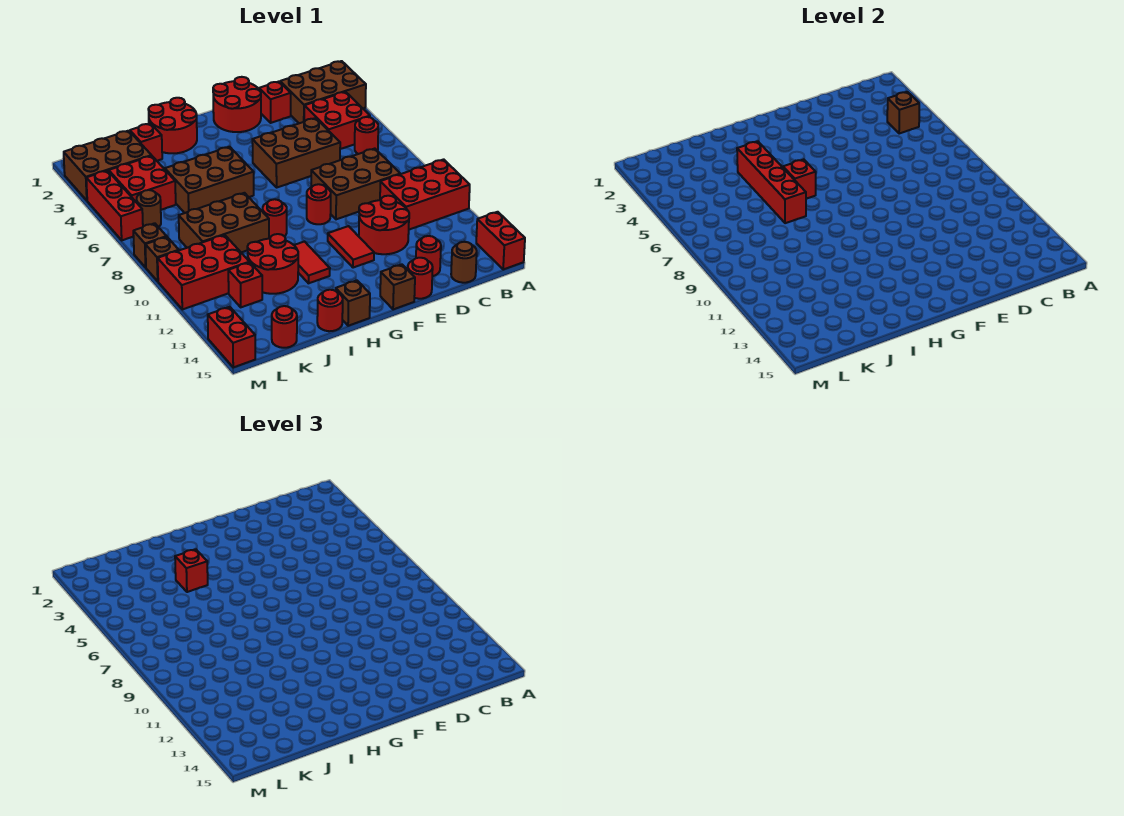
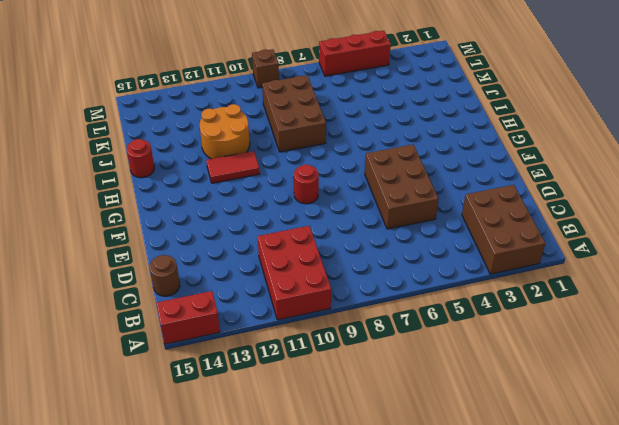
orange 2x2 round brick [200,104,250,159] -> red 2x2 round brick [247,234,298,294]
none -> red 2x2 brick [304,92,370,149]
none -> red 1x1 round brick [355,117,378,154]
none -> brown 2x3 brick [311,149,400,219]
none -> red 1x1 brick [259,82,291,123]

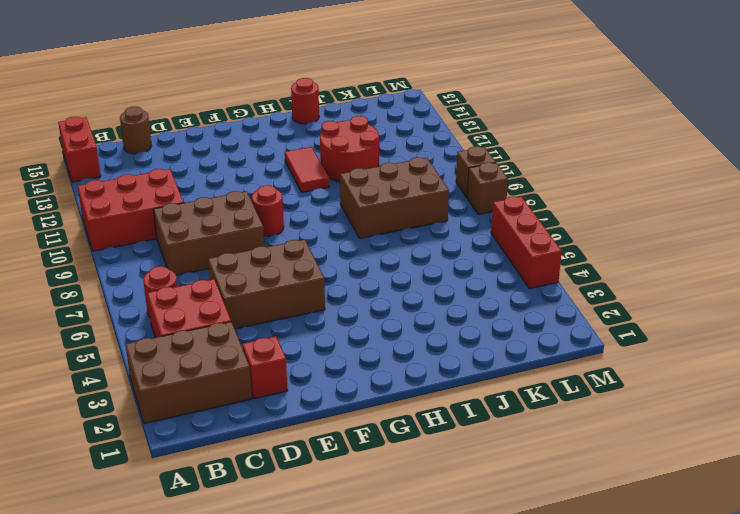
none -> red 2x2 round brick [359,196,409,254]
none -> red 1x1 round brick [416,236,441,276]
none -> red 2x2 round brick [213,77,261,132]
none -> red 1x1 round brick [408,258,433,299]

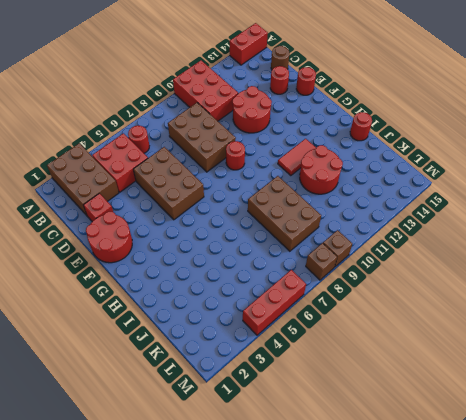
none -> red 1x2 tile [328,226,374,268]
none -> brown 1x1 brick [380,264,415,309]
none -> red 2x2 round brick [148,98,197,153]
none -> brown 2x3 brick [165,147,254,213]

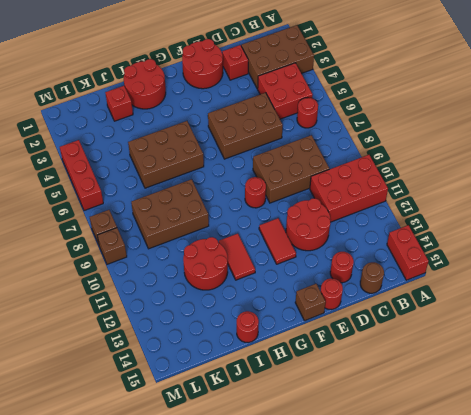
none -> red 1x1 round brick [263,199,287,239]
none -> brown 1x1 brick [336,280,370,326]
none -> brown 2x3 brick [64,131,151,200]
none -> red 2x2 brick [109,156,176,210]

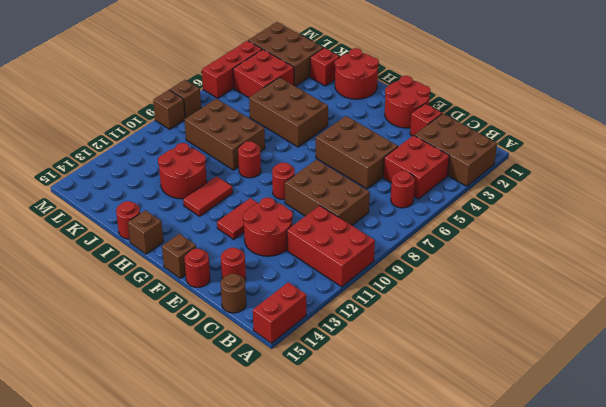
none -> red 2x3 brick [158,235,249,309]
none -> red 1x1 brick [228,262,262,307]
none -> red 1x1 round brick [272,306,297,348]
none -> brown 1x1 round brick [137,190,161,227]

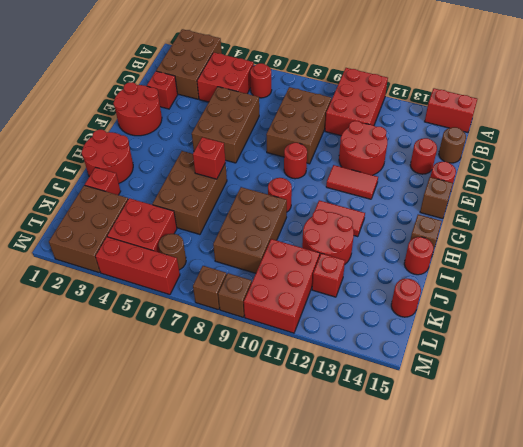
none -> red 1x2 brick [208,307,255,367]
none -> brown 1x1 brick [887,92,919,134]
none -> red 1x4 brick [737,141,806,223]
none -> red 1x1 brick [175,549,208,592]

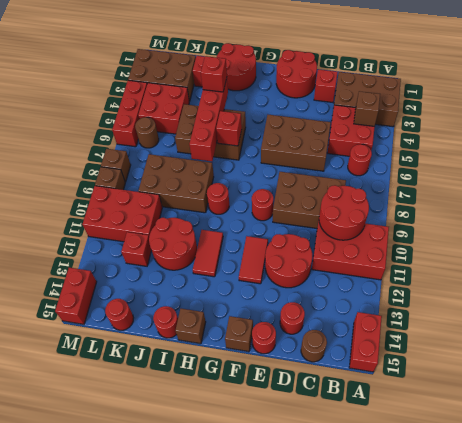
red 2x2 round brick [319,185,369,240] -> none

